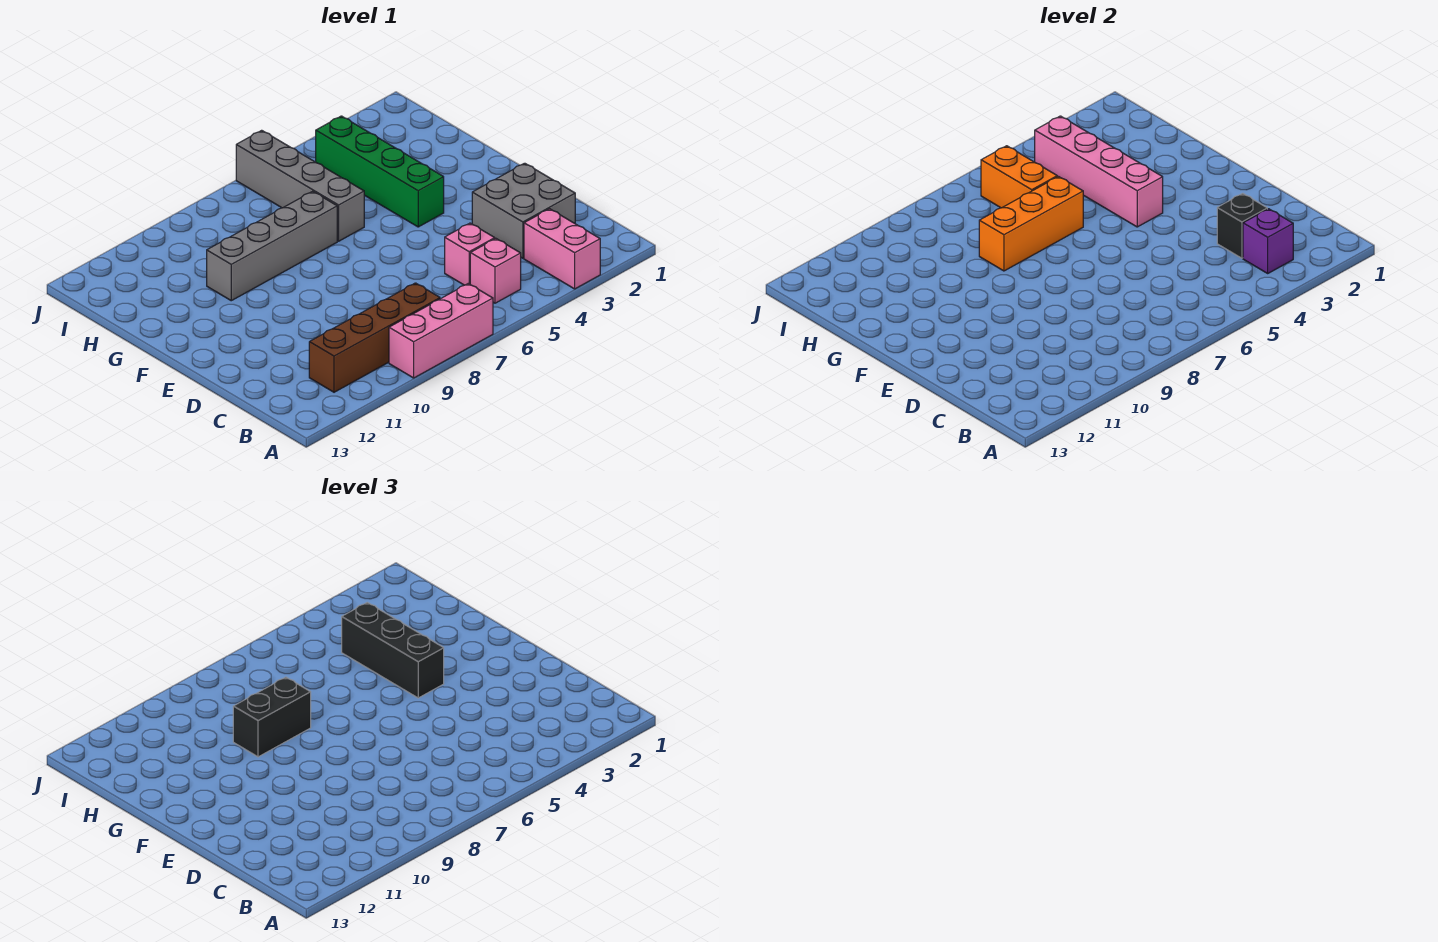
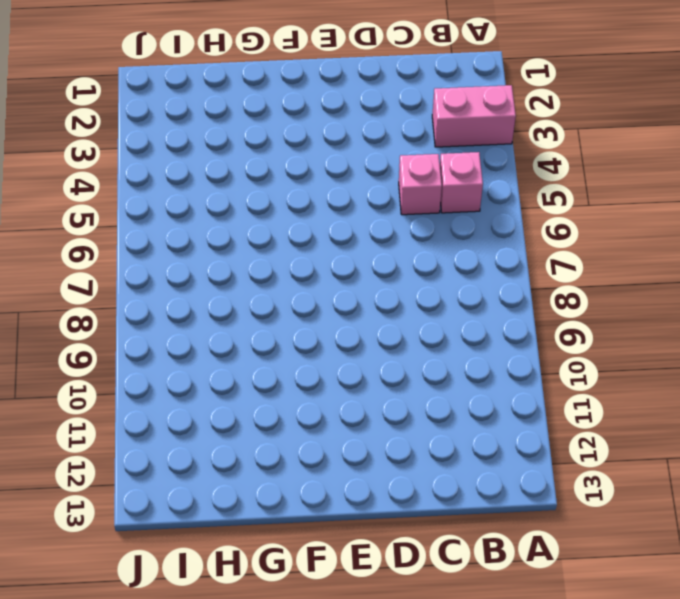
none -> pink 1x3 brick [389,284,493,378]
none -> brown 1x4 brick [309,283,440,392]
none -> grey 2x2 brick [472,163,575,258]

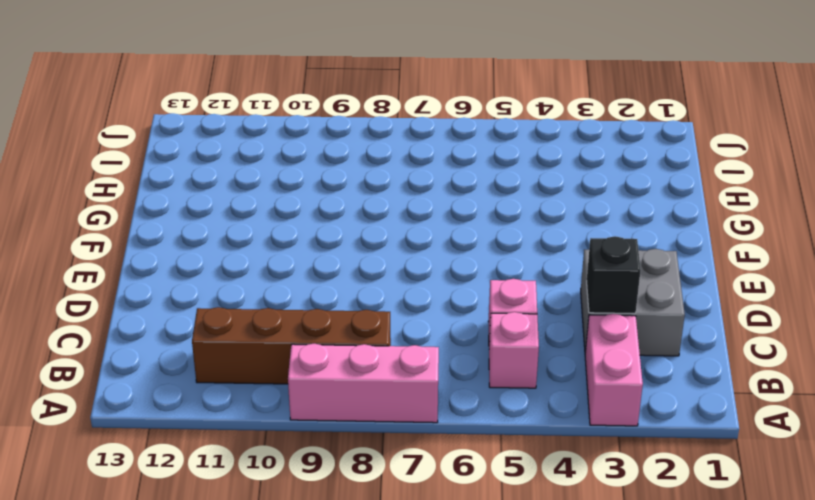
none -> green 1x4 brick [316,116,444,227]
none -> grey 1x4 brick [236,130,364,241]
none -> grey 1x4 brick [207,191,337,301]

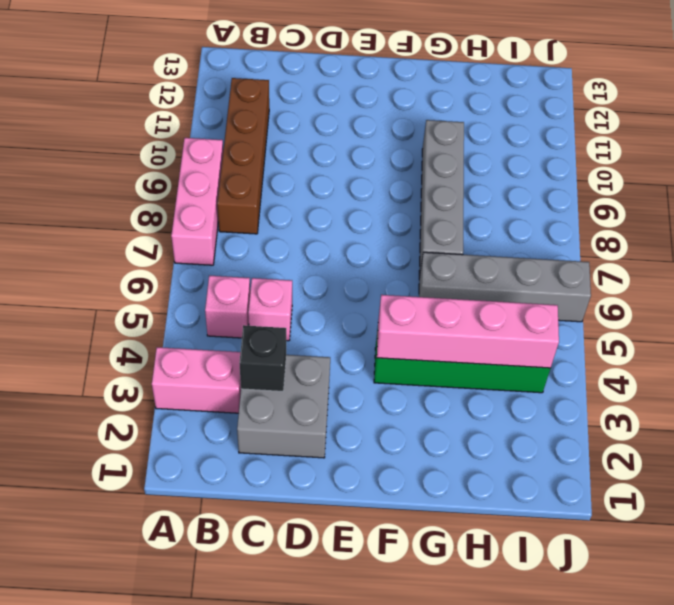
none -> purple 1x1 brick [1243,209,1293,273]
none -> orange 1x3 brick [979,177,1083,271]
none -> orange 1x2 brick [981,146,1057,208]

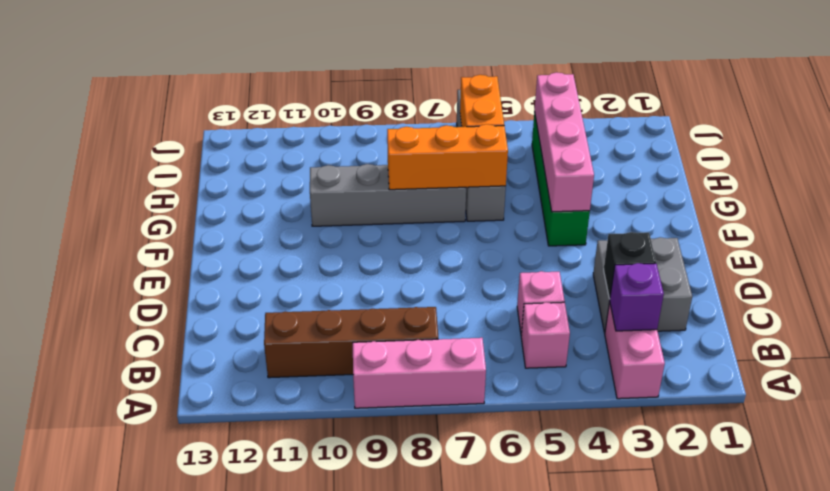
none -> black 1x3 brick [342,602,444,698]
none -> black 1x2 brick [233,677,311,757]

